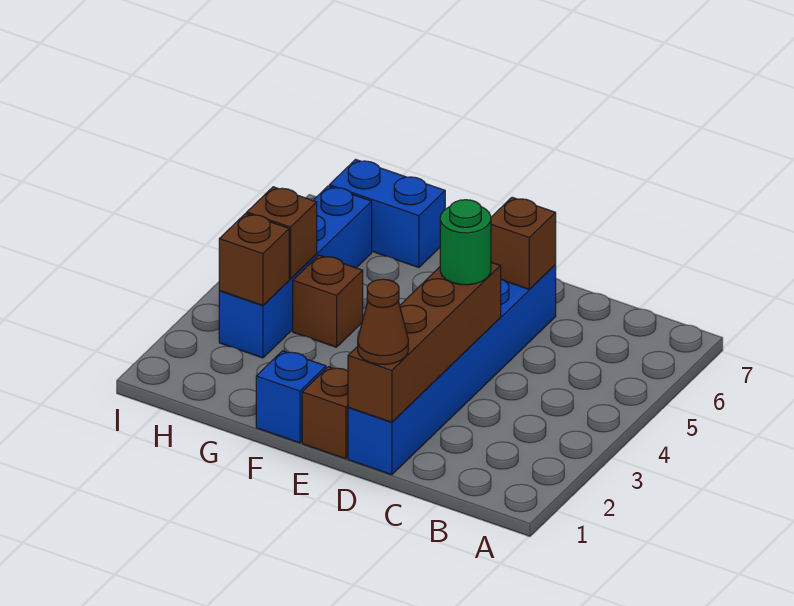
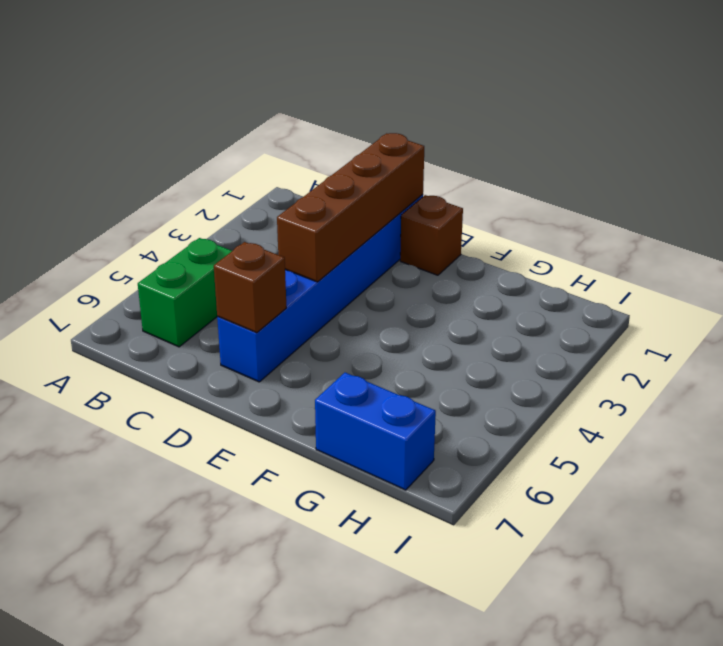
green 1x2 brick [138,238,232,347] -> none
none -> blue 1x1 brick [256,351,326,443]
none -> brown 1x1 brick [293,255,363,347]
none -> blue 1x4 brick [219,186,372,358]

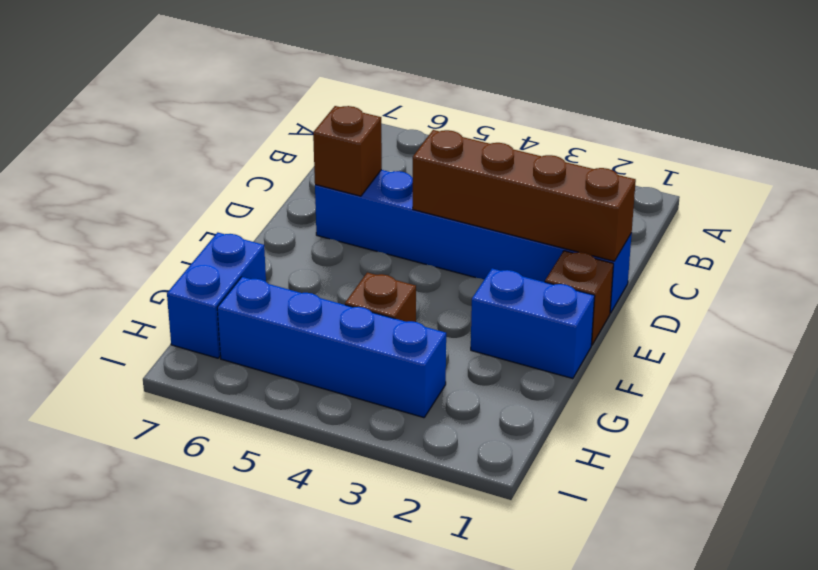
blue 1x2 brick [471,268,595,379] -> blue 1x1 brick [256,351,326,443]
none -> brown 1x1 brick [219,213,289,305]
none -> brown 1x1 brick [247,187,317,279]
none -> brown 1x1 cone [358,279,408,365]

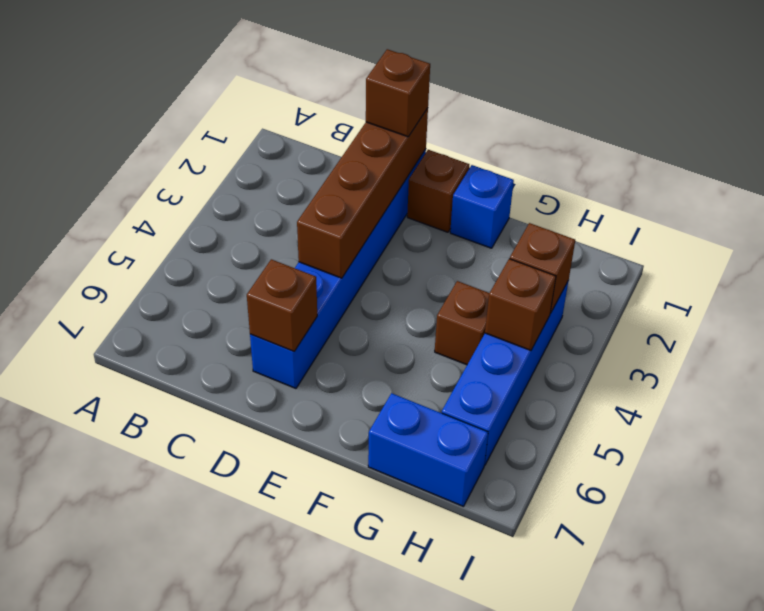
brown 1x1 brick [366,49,430,137] -> brown 1x1 cone [358,279,408,365]
none -> green 1x1 round brick [440,200,491,285]

